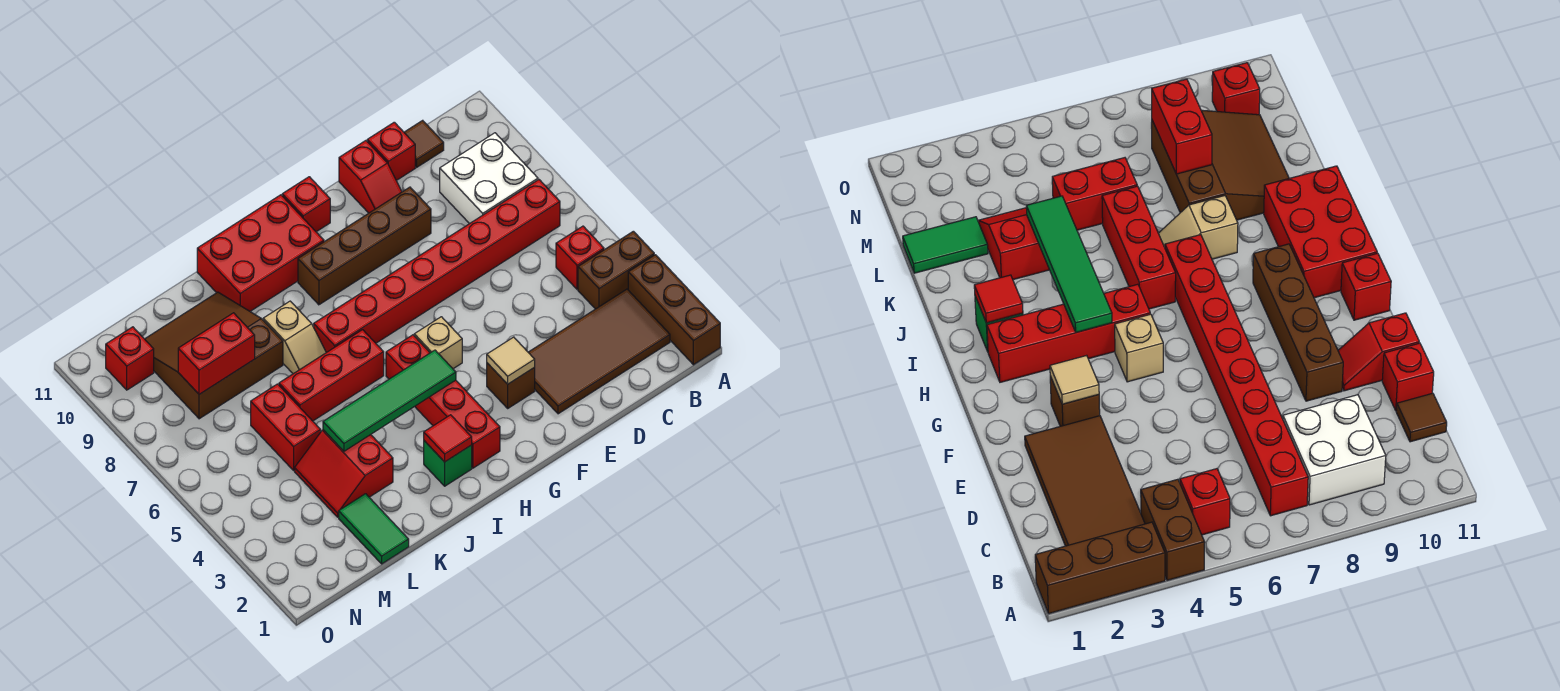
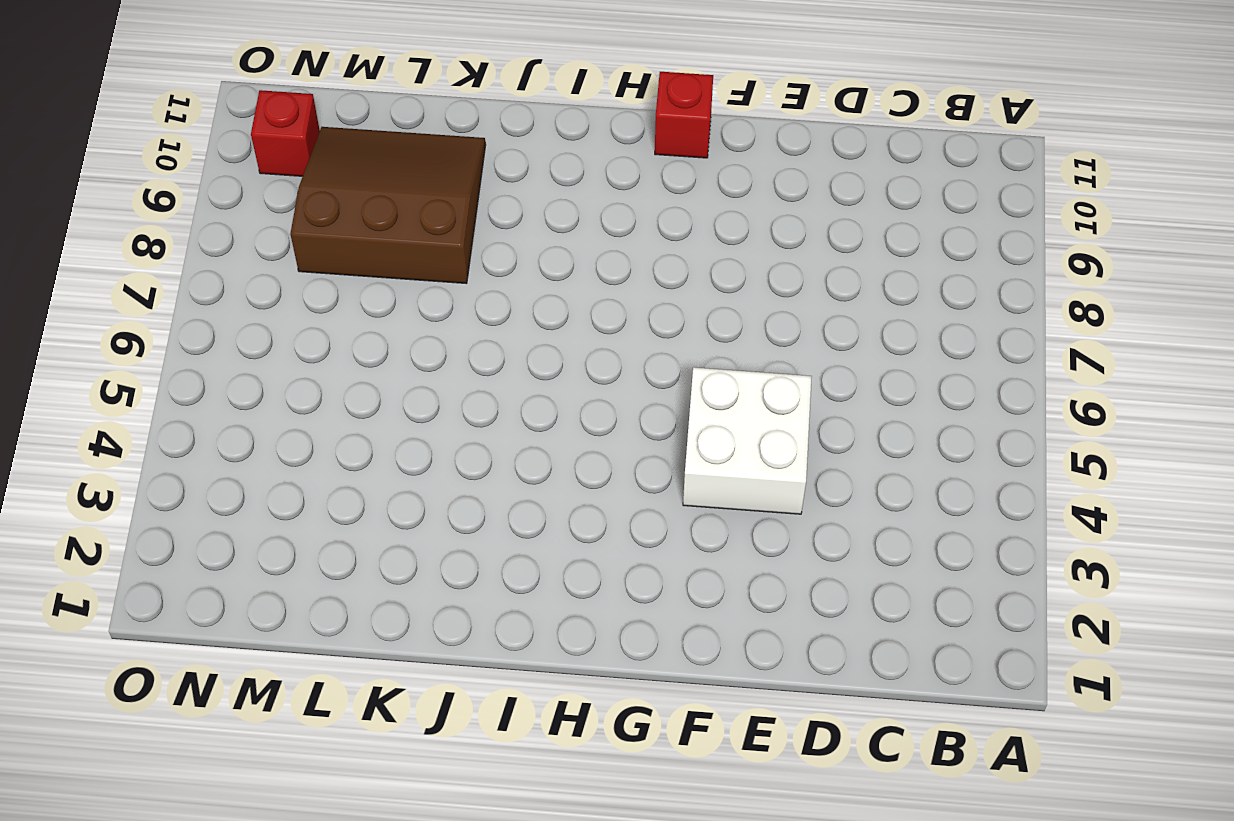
white 2x2 brick [683,367,812,514] -> white 2x2 brick moved to [440,133,538,224]
none -> brown 1x3 brick [628,255,720,365]
none -> brown 1x2 brick [578,231,654,309]
none -> brown 2x4 tile [528,289,670,414]

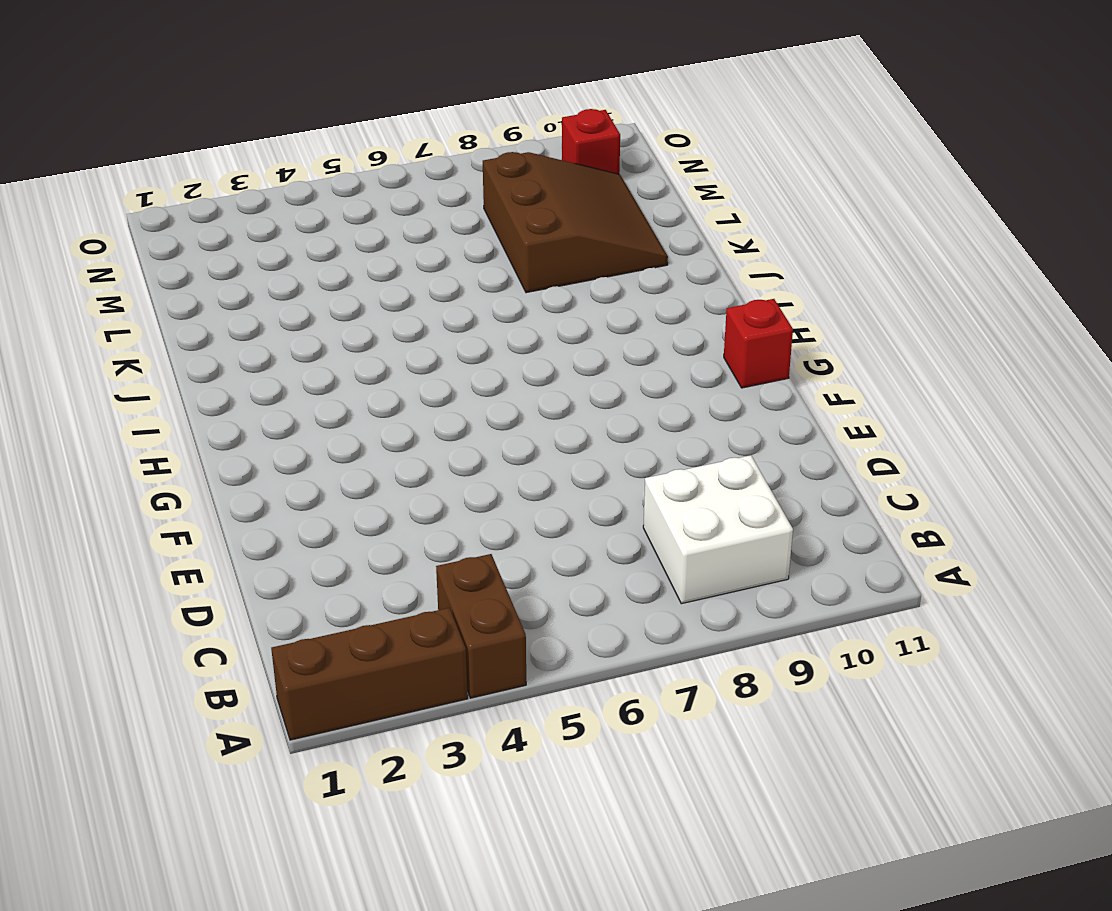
none -> brown 2x4 tile [528,289,670,414]
none -> red 1x1 brick [556,226,604,289]
none -> red 1x8 brick [314,180,560,353]

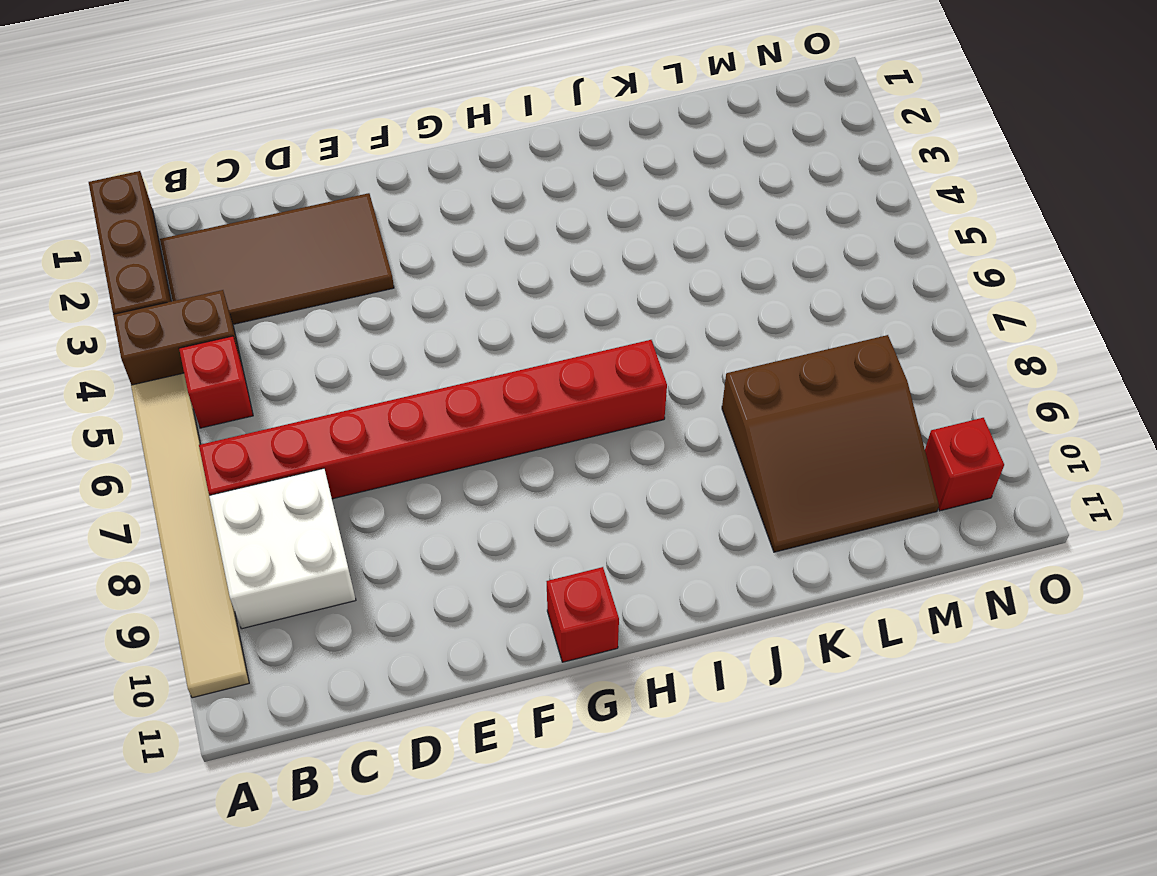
tan 1x6 tile [131,373,249,698] -> none
none -> brown 1x1 tile [404,120,444,167]
none -> red 1x1 brick [367,122,415,181]
none -> brown 1x4 brick [298,187,431,305]

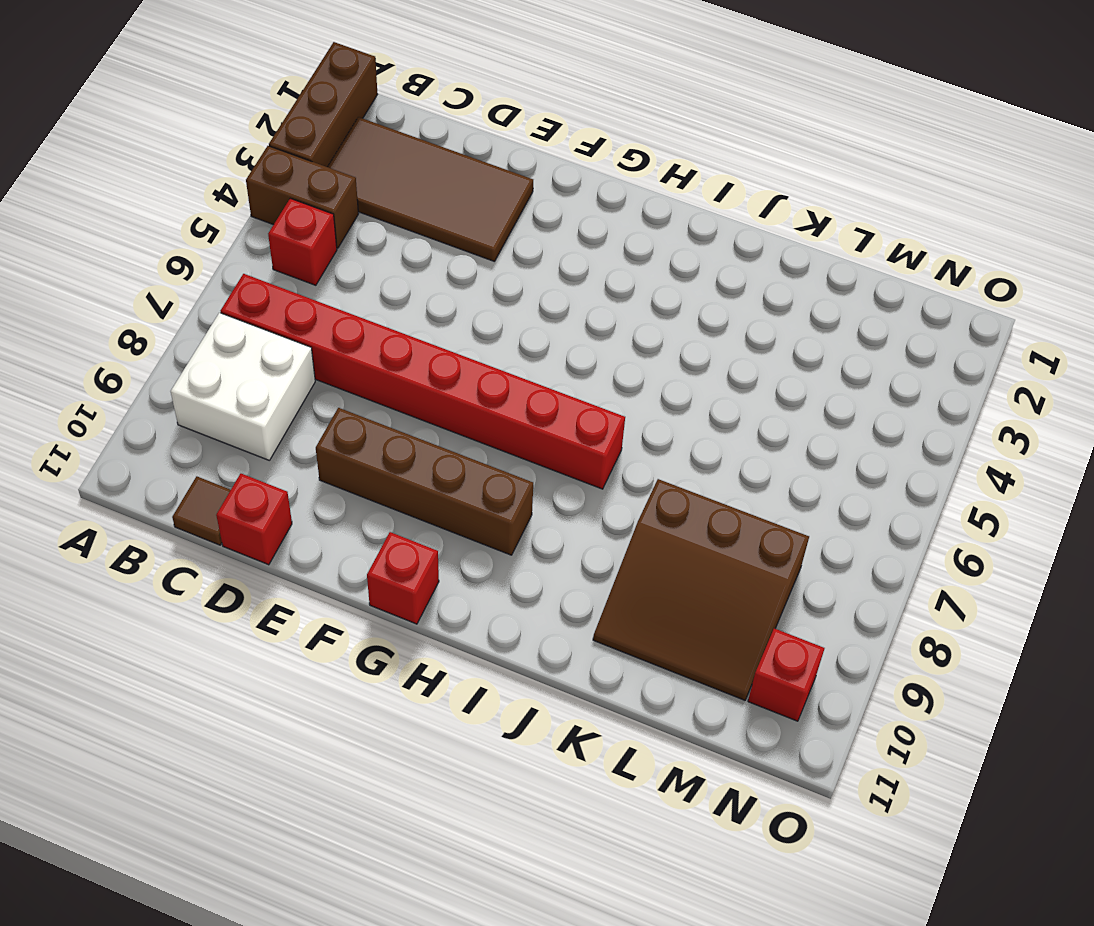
none -> red 1x2 slope [339,141,402,213]
none -> brown 1x1 brick [487,363,535,408]
none -> tan 1x1 brick [414,317,462,369]

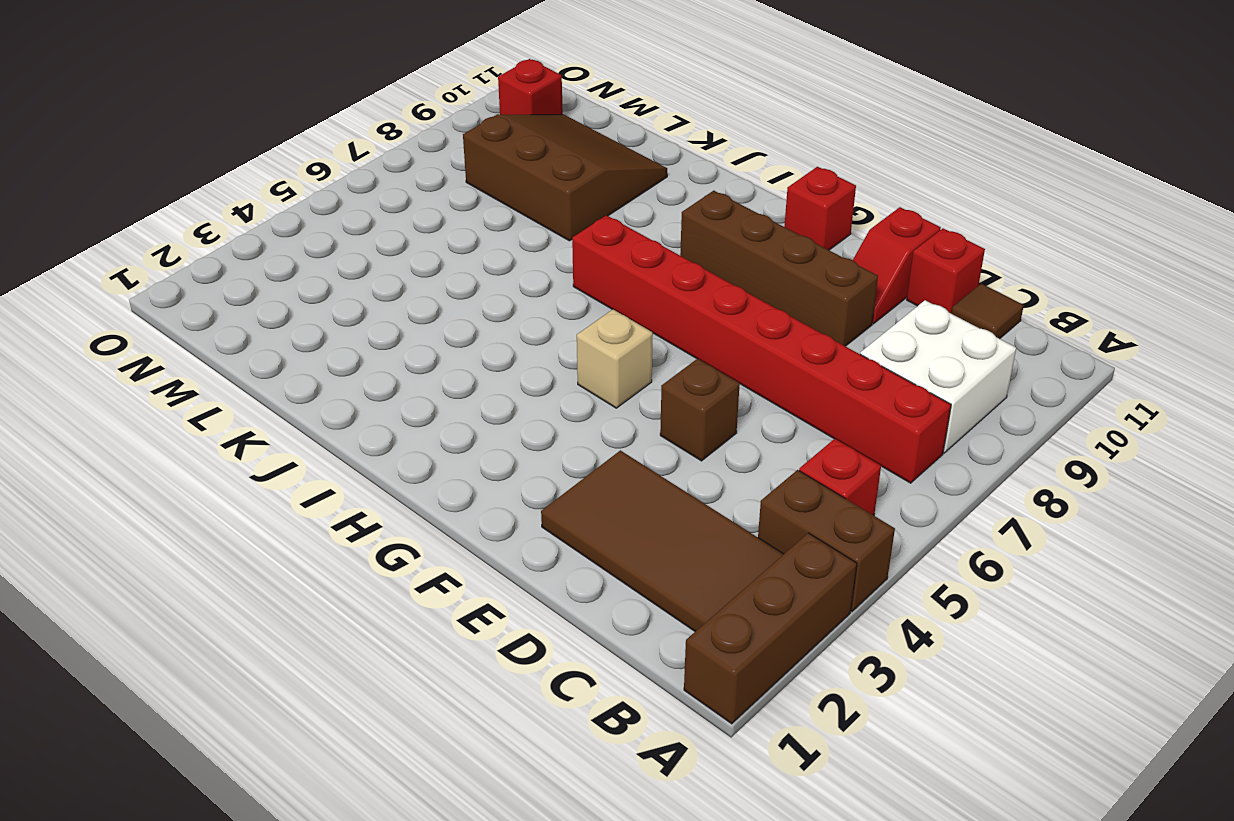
brown 1x1 brick [660,359,740,461] -> brown 1x1 brick moved to [487,363,535,408]
none -> red 1x4 brick [386,335,500,468]
none -> red 2x3 brick [197,195,324,311]
none -> green 1x1 brick [424,441,472,486]

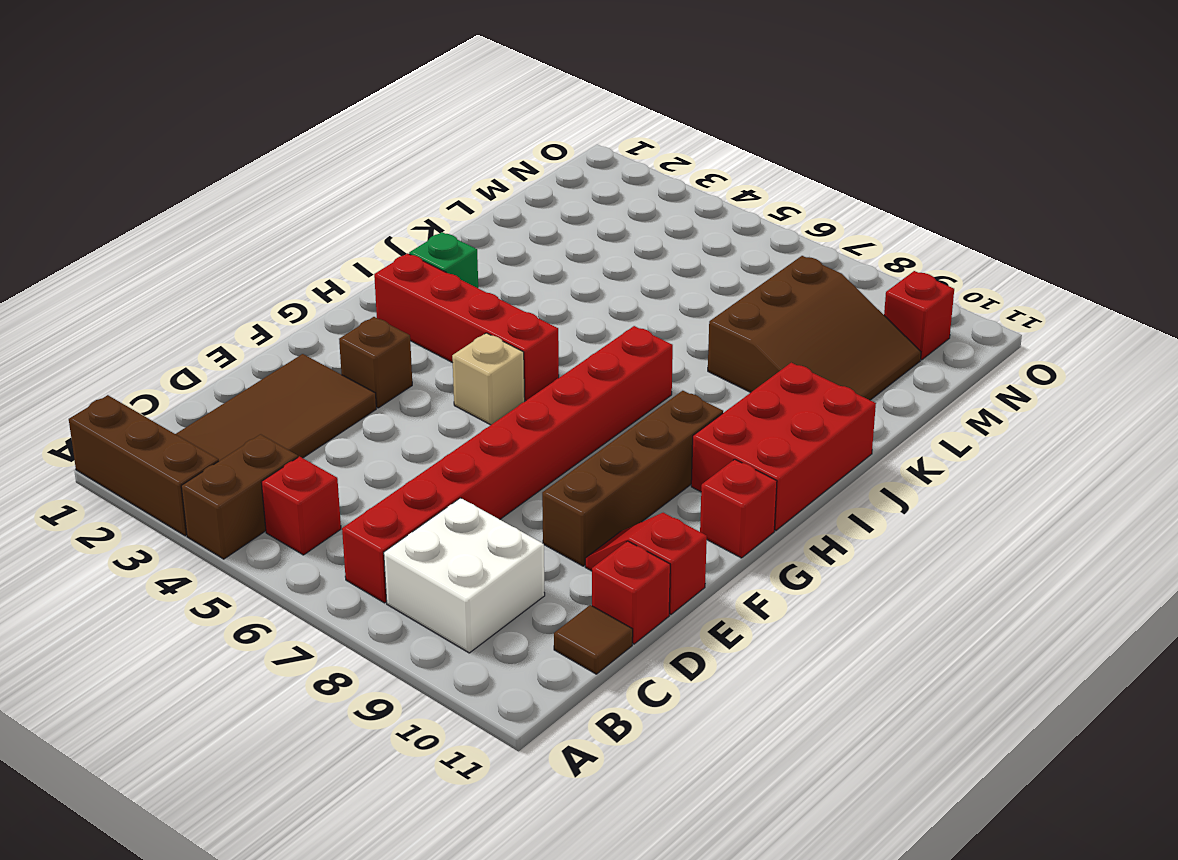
none -> red 1x3 brick [279,330,384,421]
none -> tan 1x2 slope [263,301,326,374]
none -> red 2x2 slope [295,430,393,517]

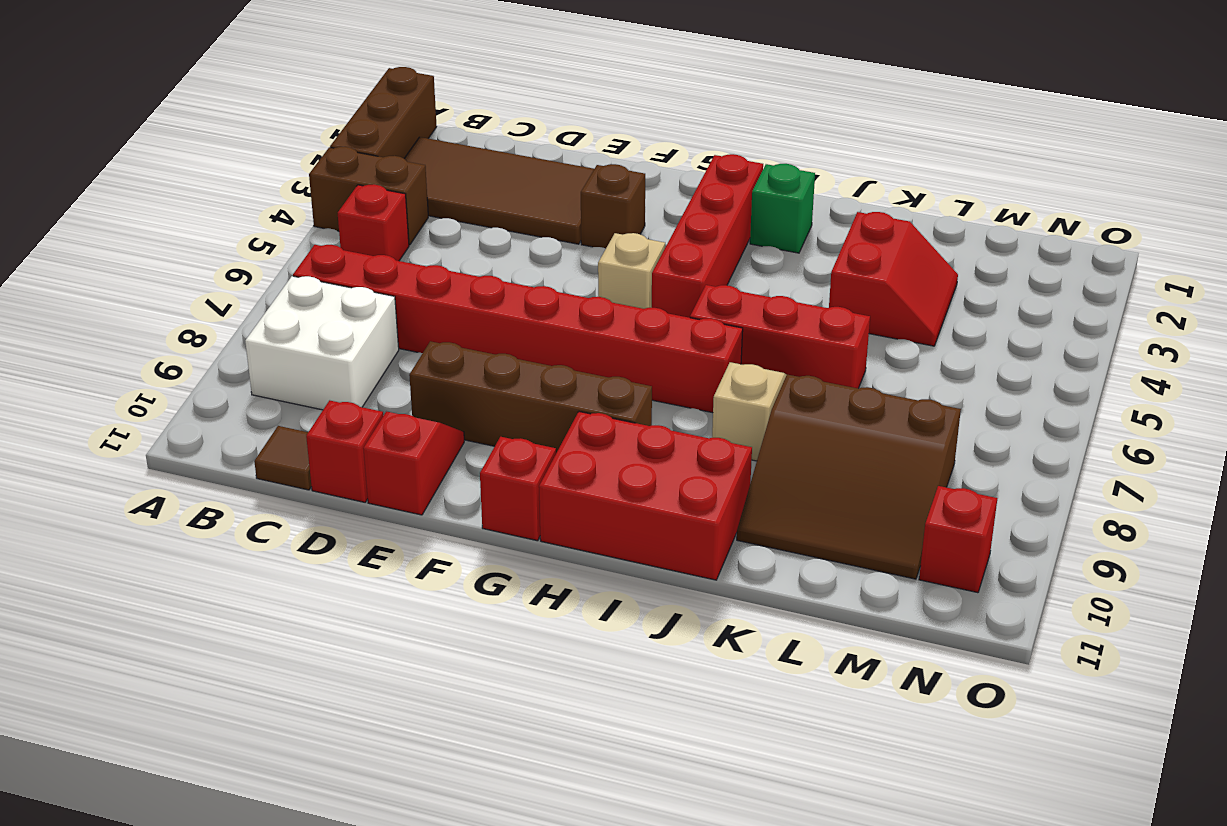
none -> green 1x2 tile [339,494,409,564]
none -> red 1x2 brick [251,384,321,470]
none -> tan 1x1 tile [487,337,535,384]

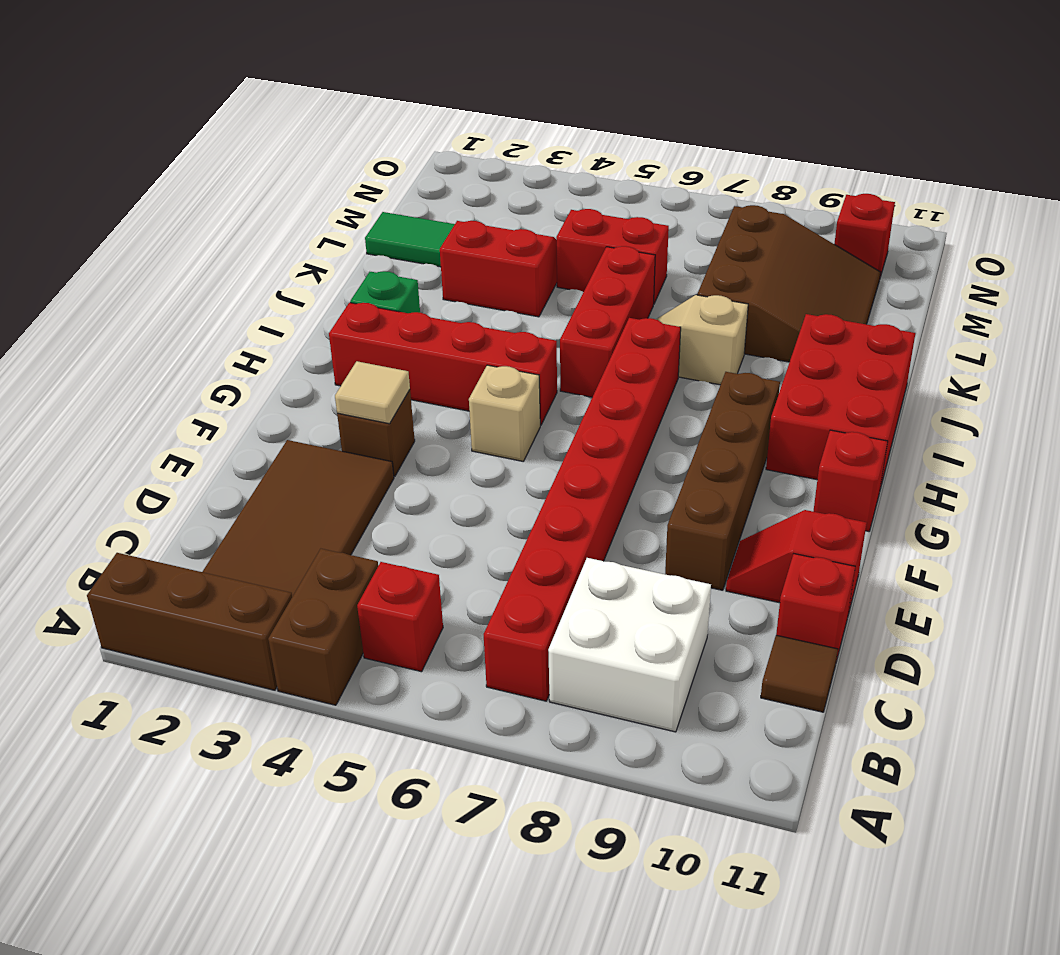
none -> green 1x4 tile [323,350,456,451]
none -> red 1x1 tile [424,415,472,462]
none -> red 1x2 brick [178,313,255,394]

